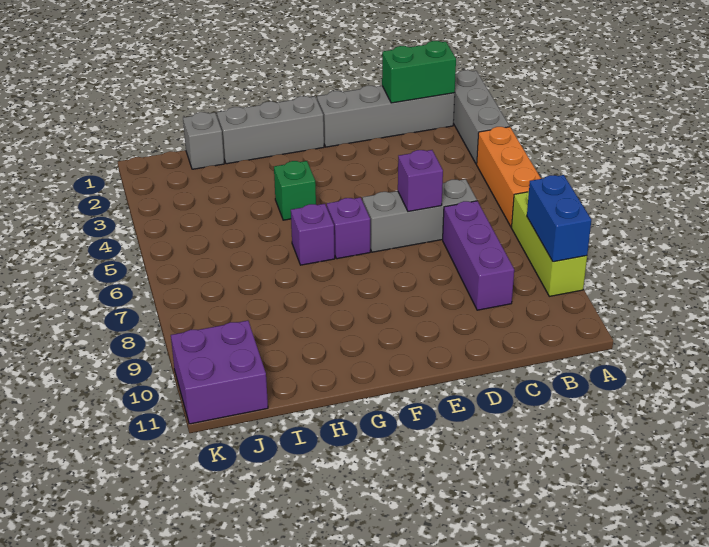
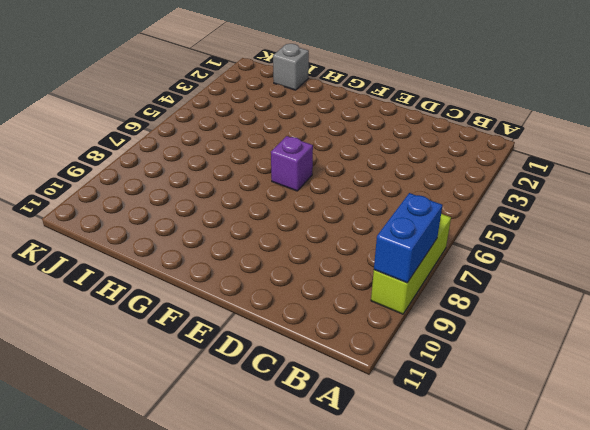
none -> grey 1x3 brick [453,70,509,164]
none -> orange 1x3 brick [477,127,541,227]
none -> grey 1x4 brick [317,86,455,147]

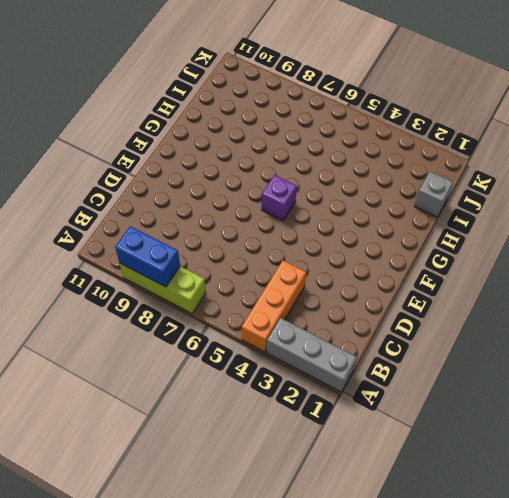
orange 1x3 brick [241,260,306,352] -> orange 1x3 brick turned to [477,127,541,227]
none -> grey 1x4 brick [317,86,455,147]
none -> grey 1x3 brick [362,179,477,252]
none -> purple 1x3 brick [443,201,514,310]

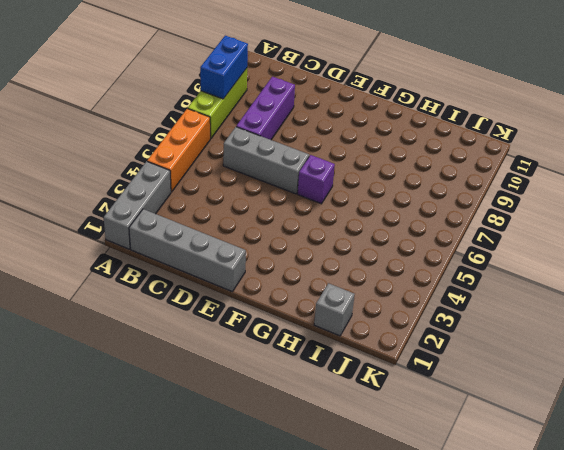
none -> grey 1x3 brick [217,96,324,164]
none -> green 1x1 brick [274,161,316,220]
none -> purple 1x1 brick [291,204,335,265]

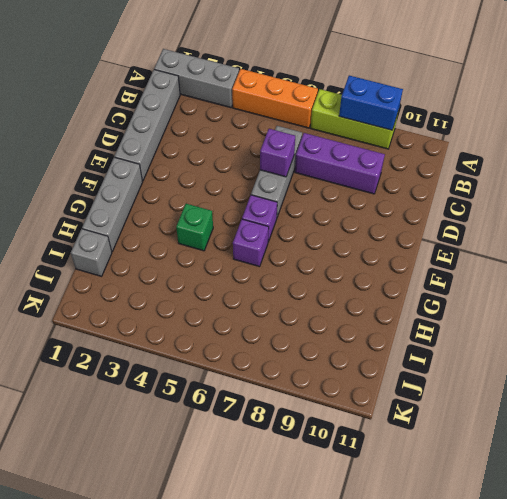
none -> purple 2x2 brick [171,321,268,424]
none -> green 1x2 brick [382,41,456,103]

